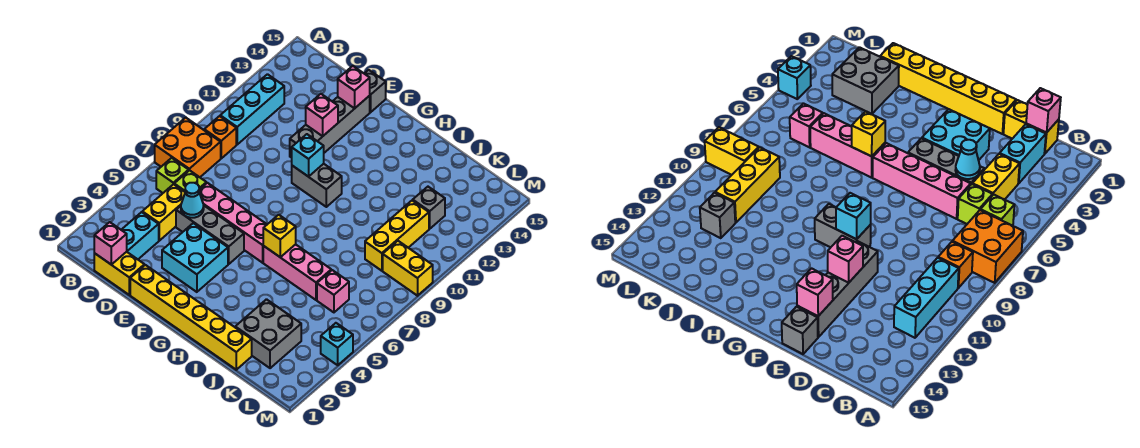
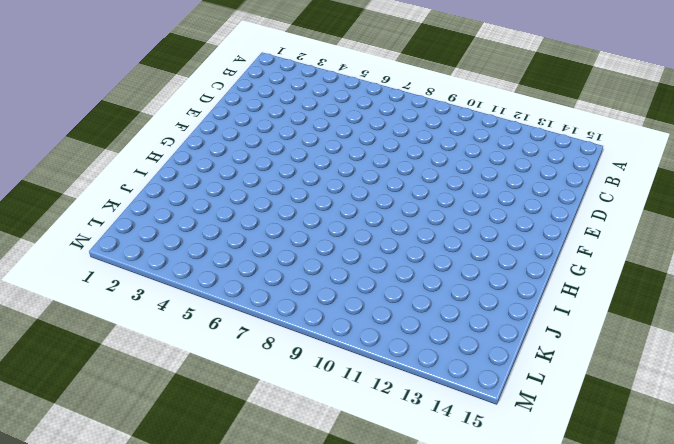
none -> orange 2x2 brick [155,118,221,177]
none -> lime 1x1 brick [156,158,189,193]
none -> orange 1x1 brick [204,116,236,158]

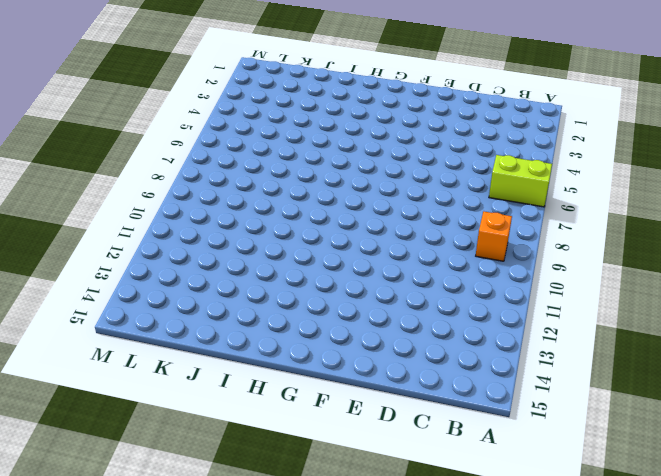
lime 1x2 brick [489,155,552,207] -> lime 1x1 brick [156,158,189,193]
none -> orange 2x2 brick [155,118,221,177]
none -> cyan 1x3 brick [220,74,284,144]
none -> yellow 1x2 brick [94,252,145,295]

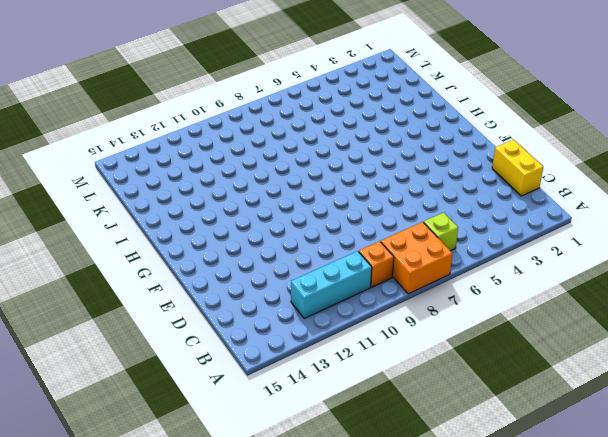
none -> cyan 1x2 brick [122,212,159,259]
none -> yellow 1x2 brick [142,184,185,241]
none -> lime 1x1 brick [174,170,206,192]

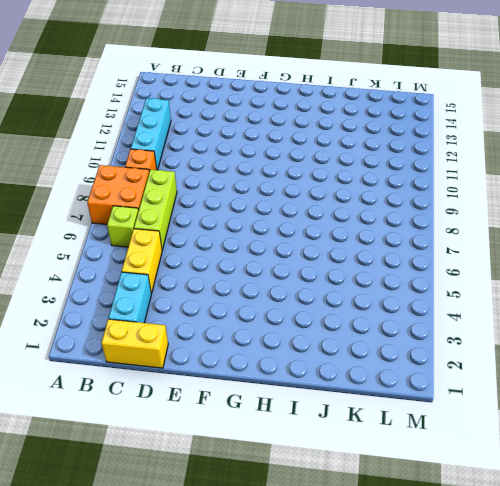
lime 1x3 brick [134,170,177,250] -> lime 1x1 brick [174,170,206,192]
none -> grey 1x3 brick [176,205,244,264]
none -> pink 1x4 brick [199,183,267,263]
none -> yellow 1x6 brick [130,265,252,370]

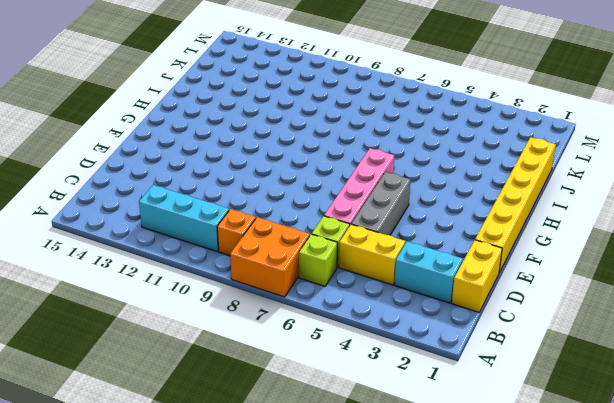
none -> cyan 2x2 brick [162,223,228,292]
none -> grey 1x4 brick [290,96,370,158]
none -> grey 1x1 brick [364,70,386,112]

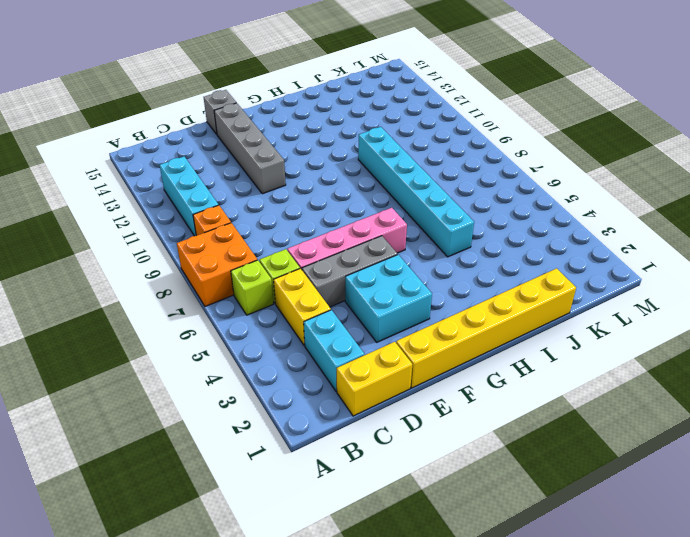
cyan 1x6 brick [358,127,474,257] -> pink 1x3 brick [263,244,331,300]
none -> grey 1x2 brick [292,164,342,207]
none -> grey 2x2 brick [235,299,301,368]
none -> pink 1x1 brick [317,270,349,312]

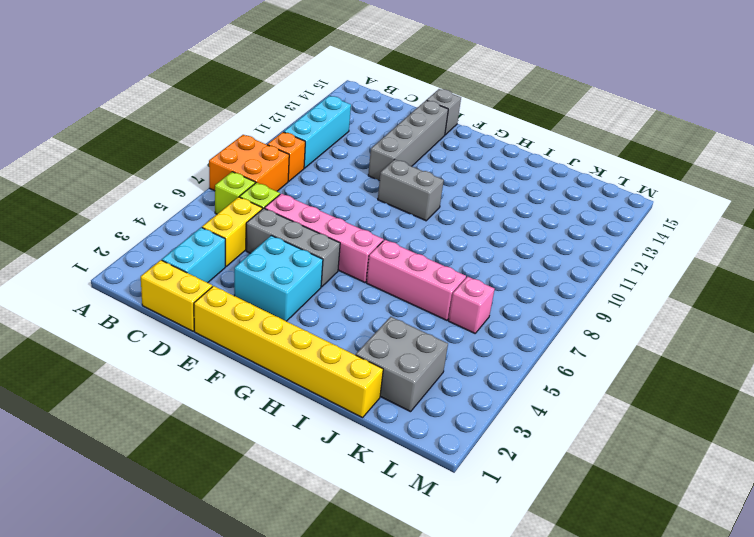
none -> yellow 1x3 brick [365,201,429,271]
none -> grey 1x1 brick [413,187,445,229]
none -> yellow 1x2 brick [383,241,433,296]

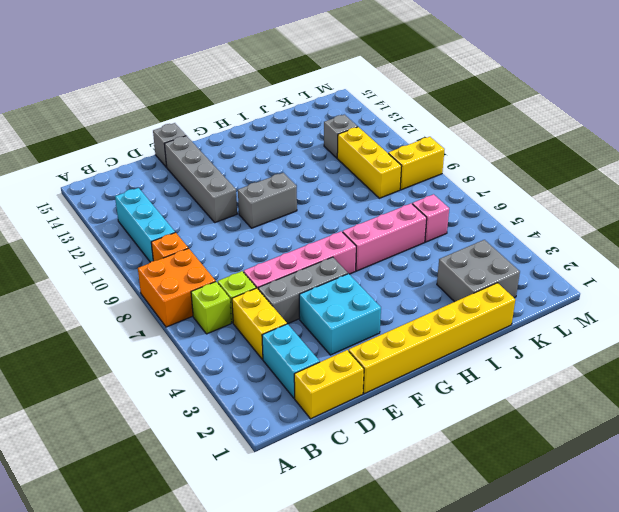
none -> cyan 1x1 brick [321,323,353,365]
none -> pink 1x1 brick [94,222,127,265]
none -> cyan 1x1 cone [181,183,204,218]

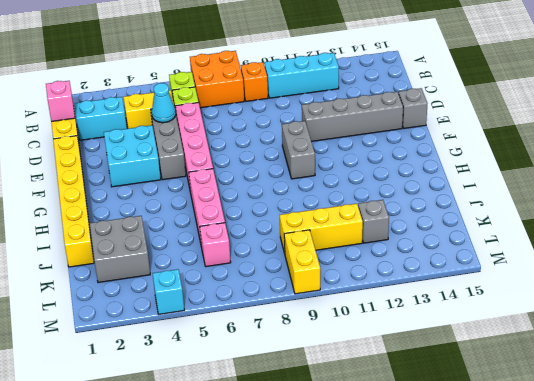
none -> pink 1x1 brick [306,94,338,136]
none -> pink 1x1 brick [338,66,370,108]
none -> cyan 1x1 brick [292,134,324,177]

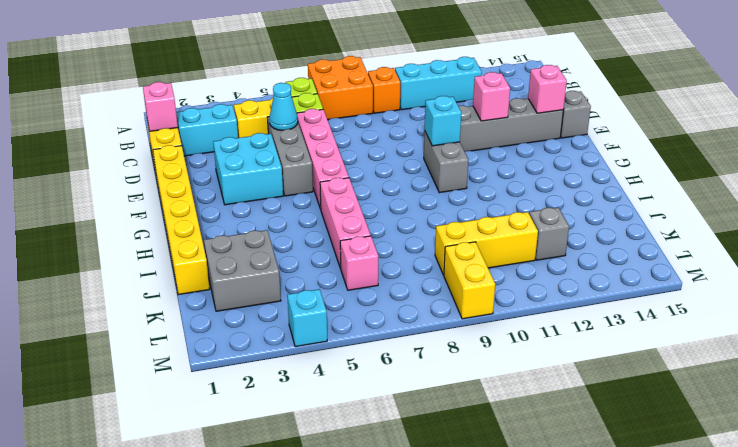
none -> yellow 1x1 brick [263,215,296,257]

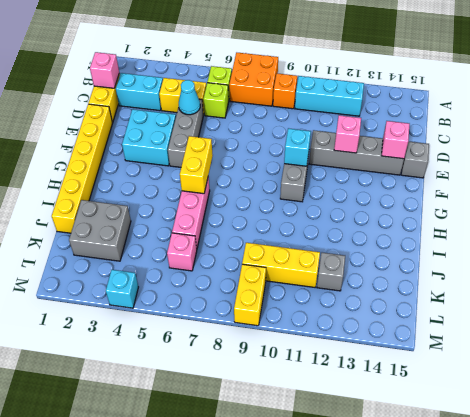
yellow 1x2 brick [180,136,213,194] -> yellow 1x1 brick [263,215,296,257]
none -> pink 1x4 brick [199,183,267,263]

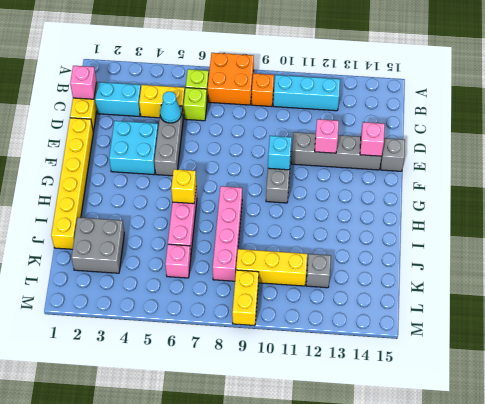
pink 1x4 brick [213,186,242,281] -> pink 1x4 brick moved to [199,183,267,263]
none -> cyan 1x1 brick [321,323,353,365]

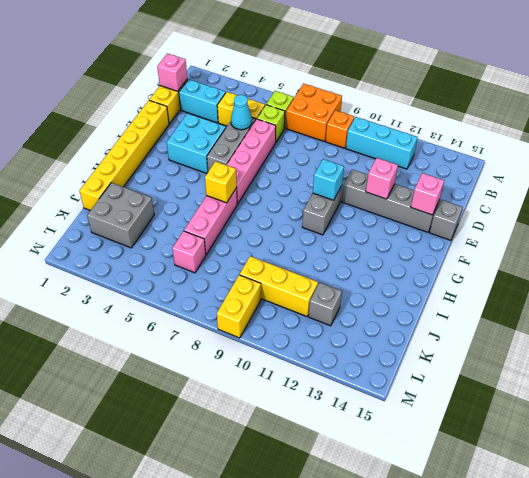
none -> cyan 1x1 brick [321,323,353,365]

